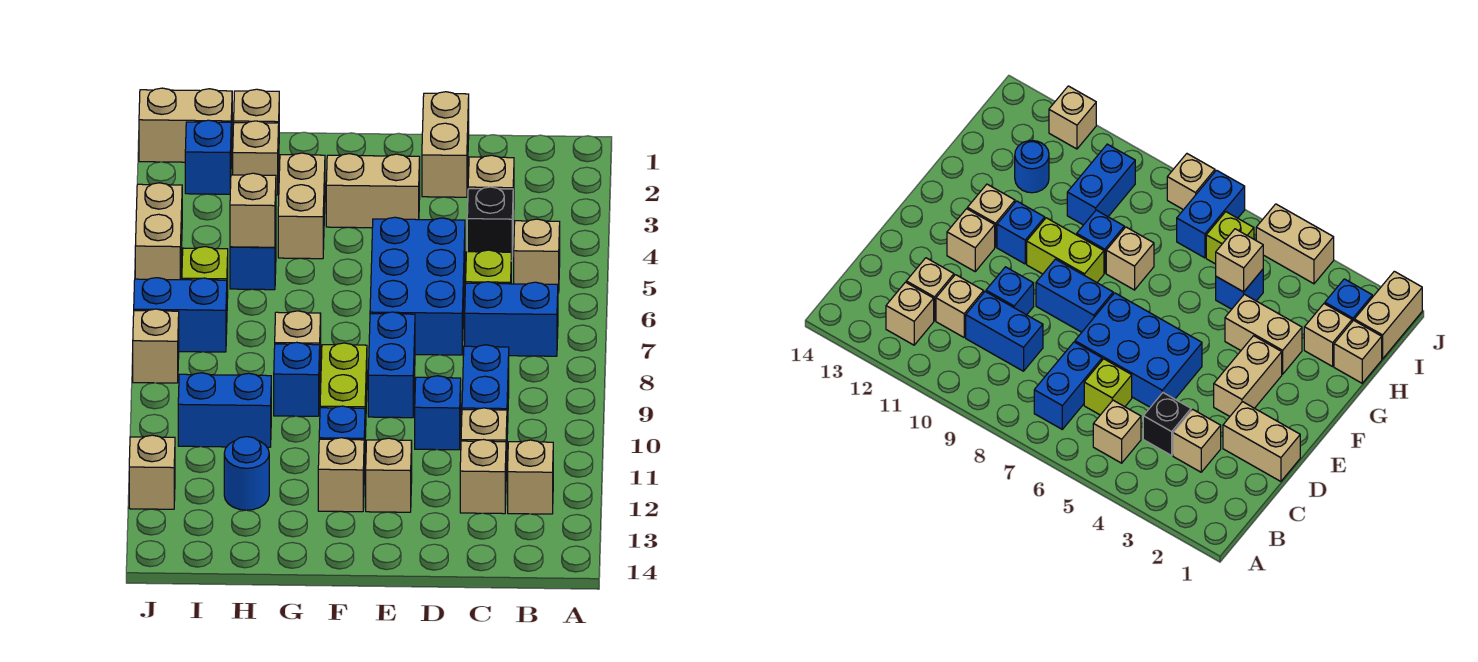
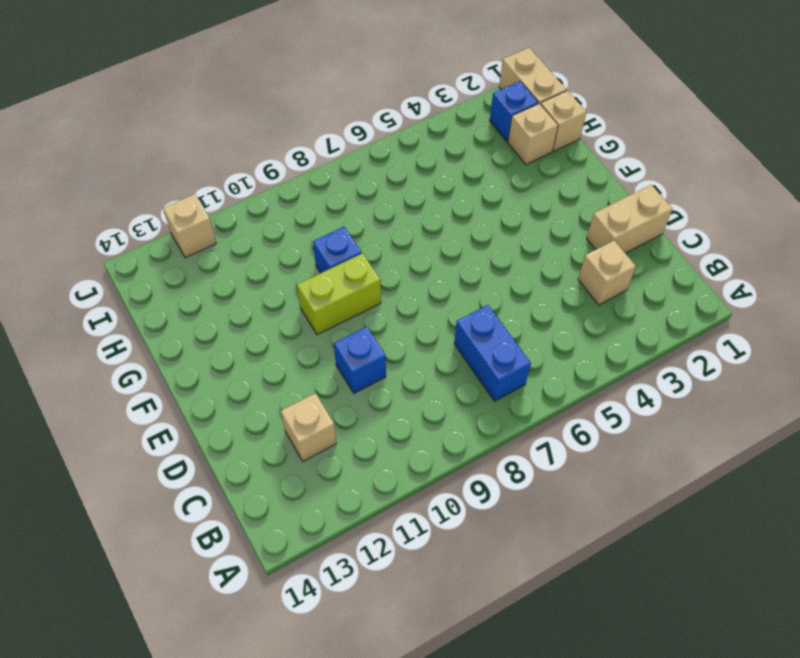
none -> tan 1x1 brick [514,219,560,293]
none -> tan 1x1 brick [508,440,553,514]
none -> black 1x1 brick [467,187,513,261]
none -> lime 1x1 brick [466,250,511,284]

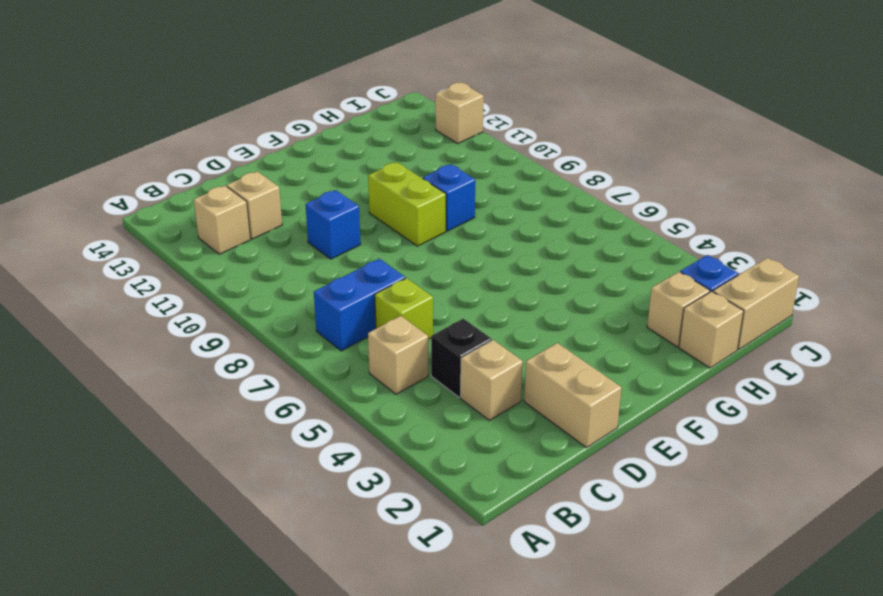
none -> blue 1x2 brick [462,345,509,434]
none -> tan 1x1 brick [461,408,507,470]
none -> blue 2x3 brick [370,217,465,355]
none -> tan 1x2 brick [326,154,420,228]

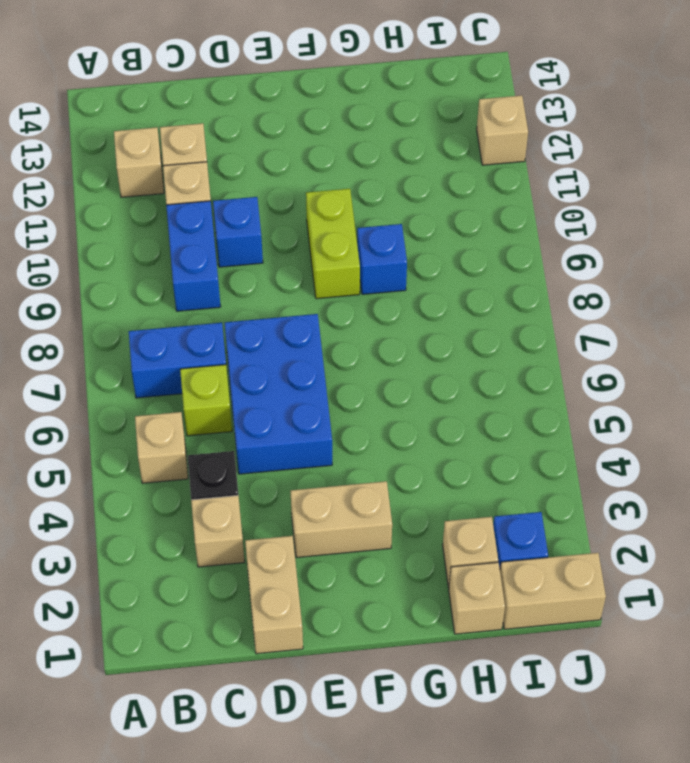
none -> blue 1x2 brick [368,312,415,418]
none -> tan 1x1 brick [366,438,412,512]
none -> blue 1x1 brick [319,406,365,473]
none -> tan 1x1 brick [318,438,364,512]

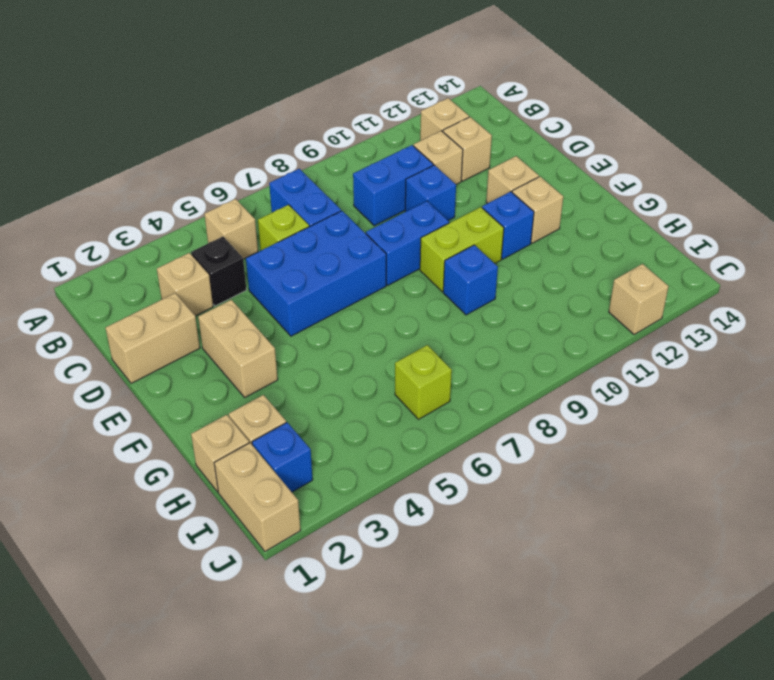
none -> tan 1x2 brick [278,153,325,259]
none -> tan 1x1 brick [275,311,321,356]
none -> blue 1x1 brick [230,232,276,290]
none -> blue 1x2 brick [178,373,271,447]

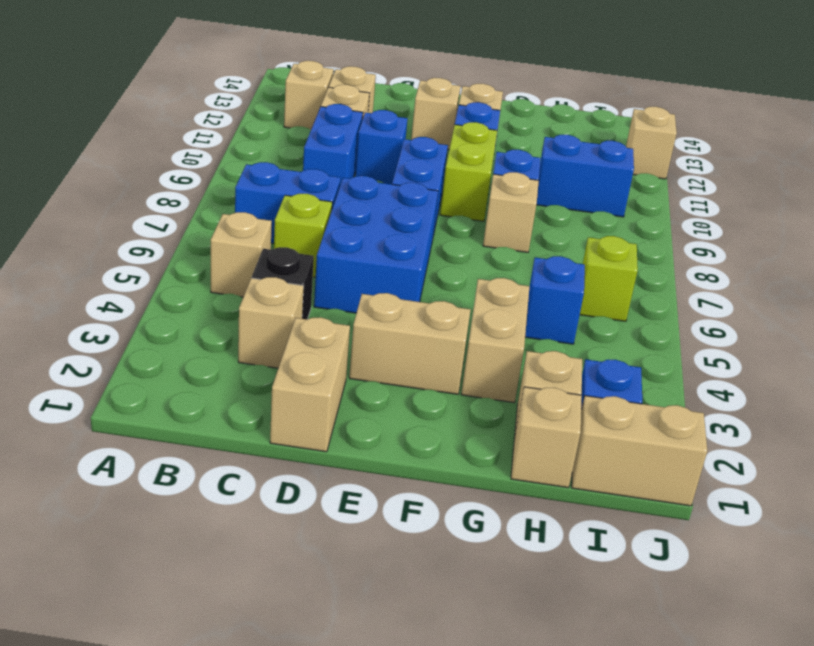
none -> blue 1x1 round brick [224,437,269,510]
none -> blue 1x2 brick [134,278,227,352]
none -> tan 1x2 brick [135,183,182,280]
none -> tan 1x1 brick [133,309,179,383]

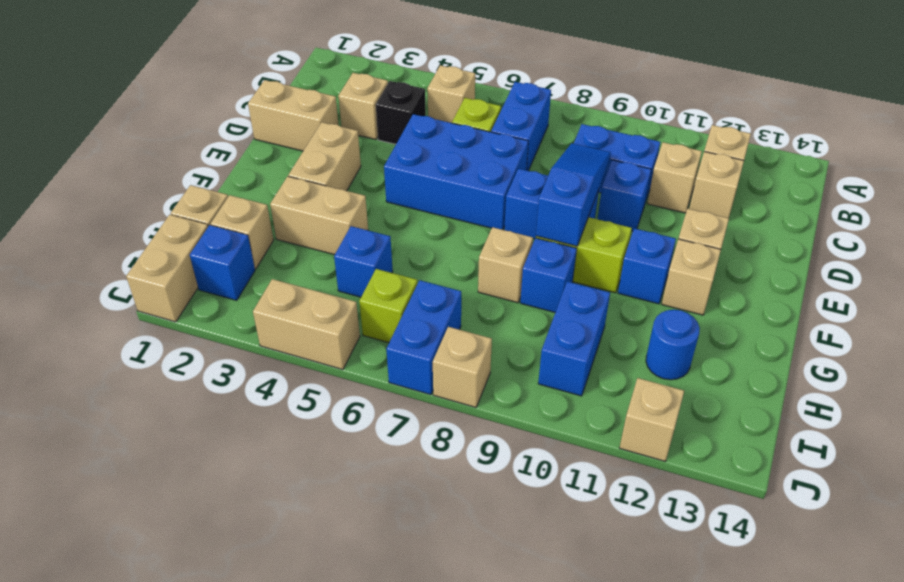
blue 1x3 slope [536,143,611,246] -> none
none -> tan 1x1 brick [230,173,276,247]

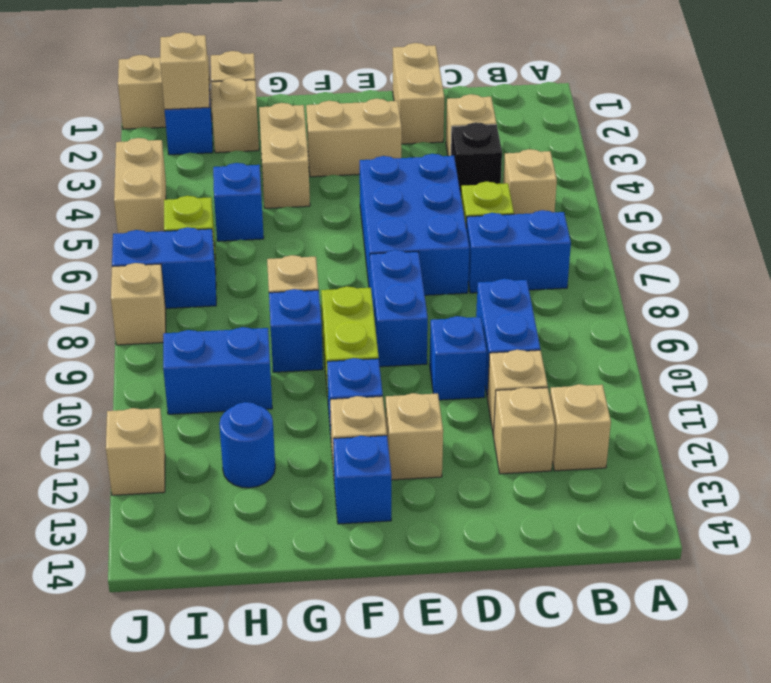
blue 1x1 brick [333,436,391,524] -> none
tan 1x1 brick [160,32,210,110] -> tan 1x1 brick moved to [230,173,276,247]

